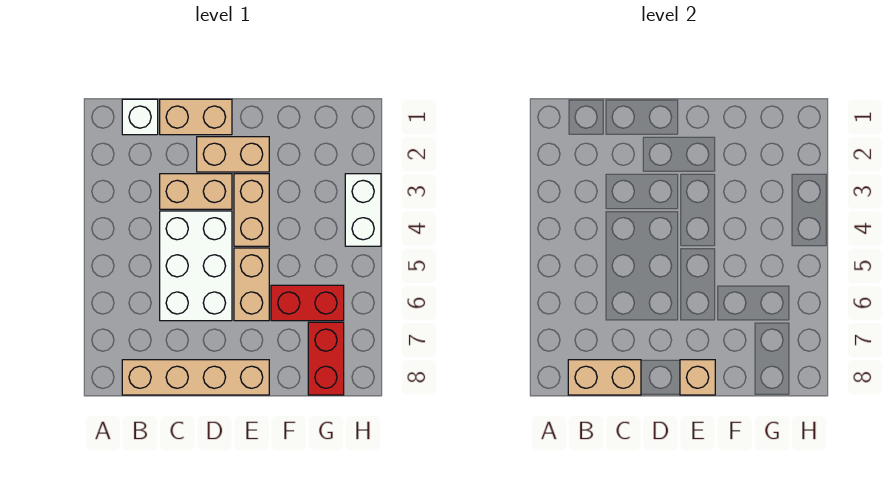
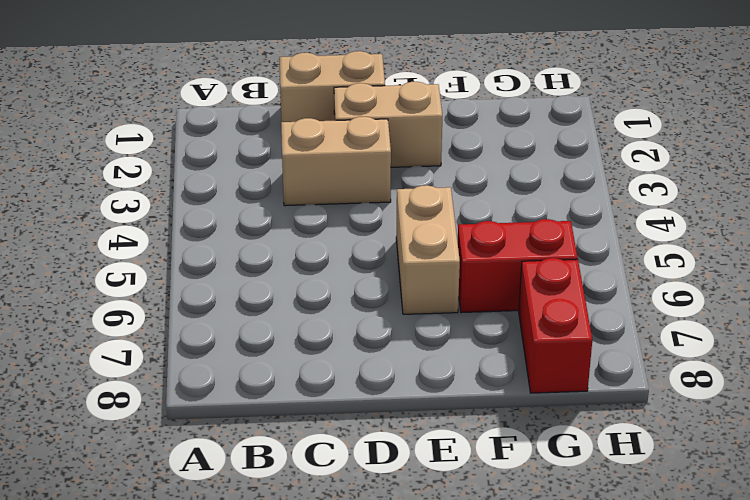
none -> white 1x1 brick [122,99,158,135]
none -> tan 1x4 brick [122,360,269,395]
none -> white 2x3 brick [160,211,232,321]

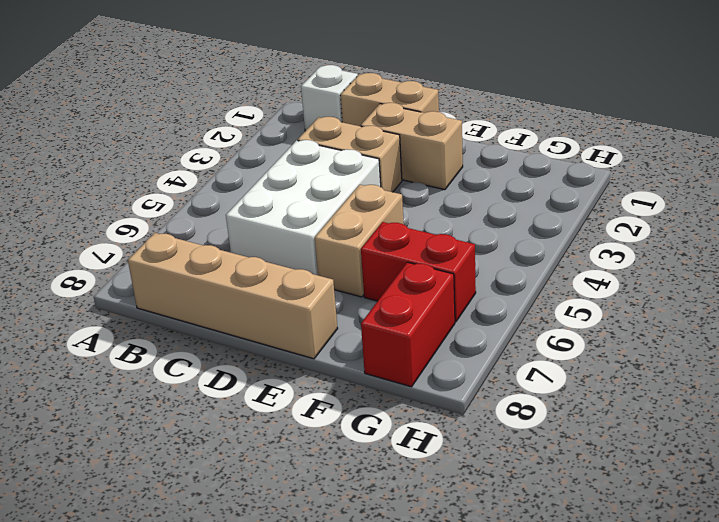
none -> tan 1x2 brick [234,174,269,246]
none -> white 1x2 brick [345,174,381,246]
none -> tan 1x2 brick [568,360,641,395]

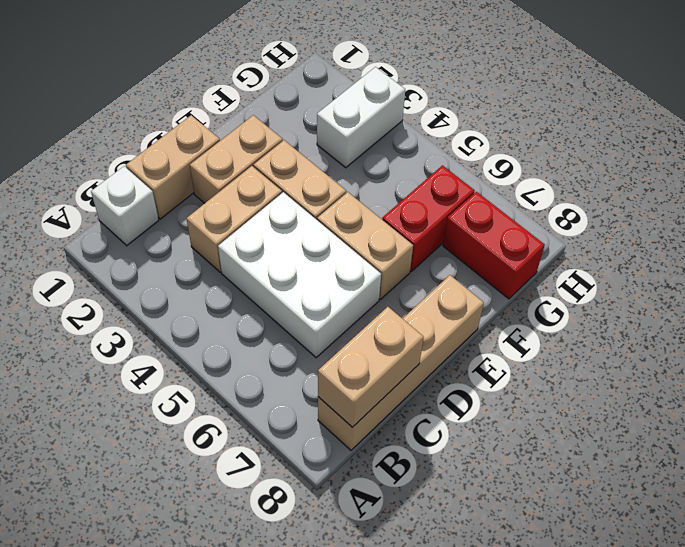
white 1x2 brick [317,67,405,168] -> white 1x2 brick turned to [345,174,381,246]
none -> tan 1x1 brick [680,360,715,395]

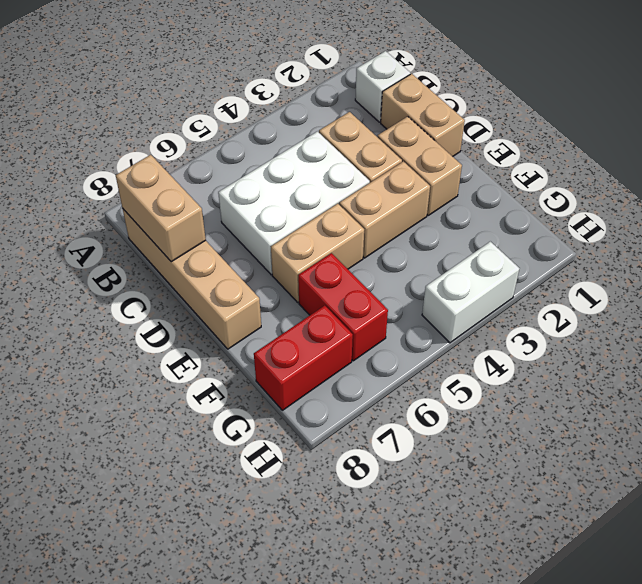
none -> tan 1x1 brick [680,360,715,395]

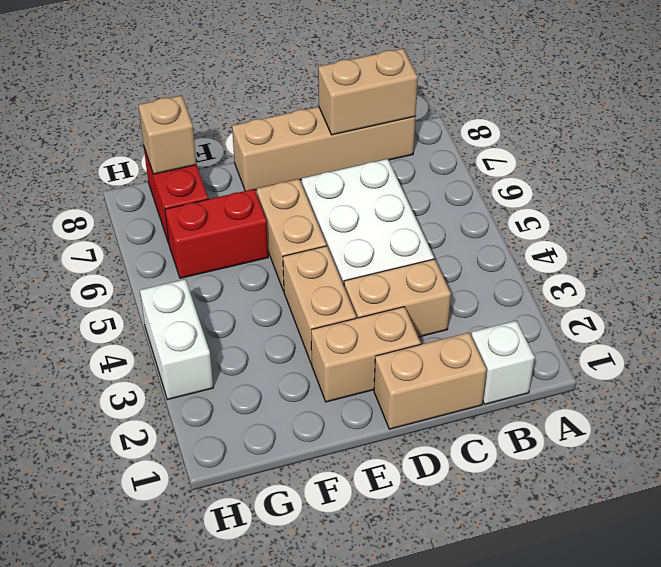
tan 1x1 brick [138,95,196,174] -> tan 1x1 brick moved to [680,360,715,395]

